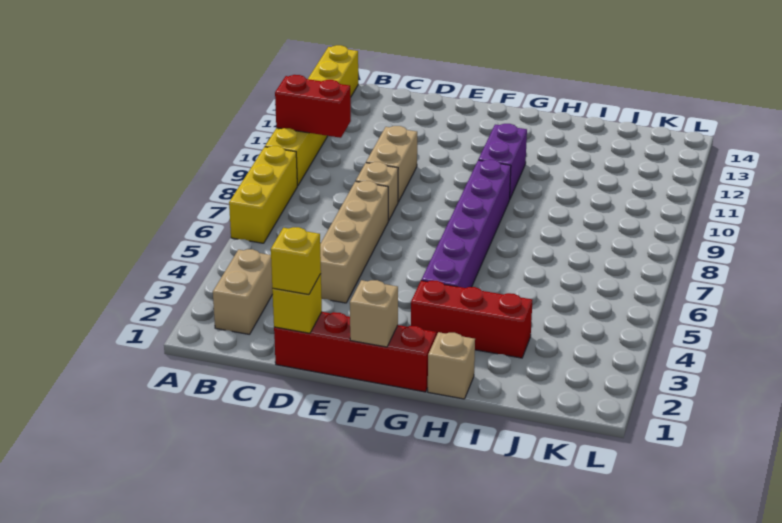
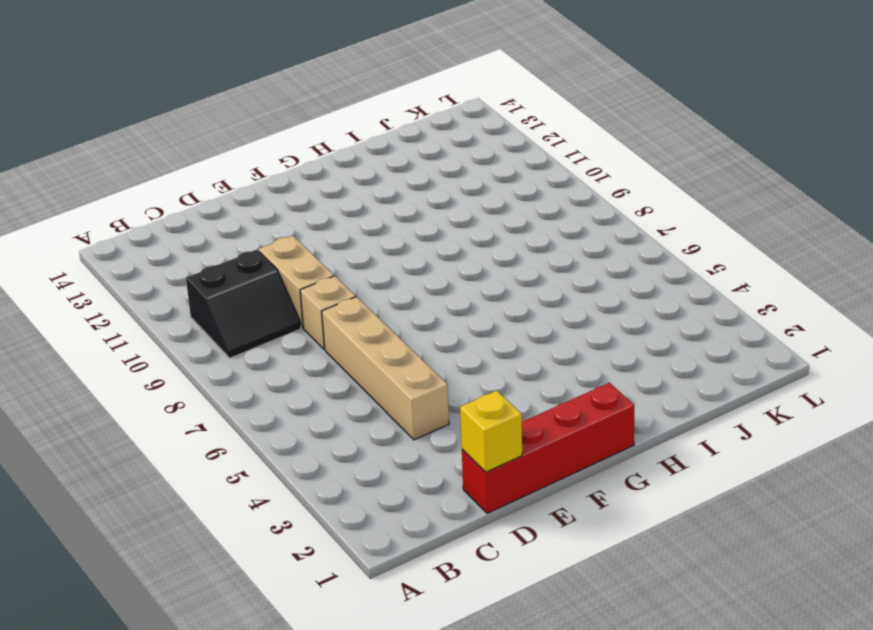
black 2x2 slope [186,250,301,358] -> none
none -> yellow 1x3 brick [229,146,297,243]
none -> yellow 1x6 brick [265,45,358,186]
none -> tan 1x2 brick [213,249,273,335]

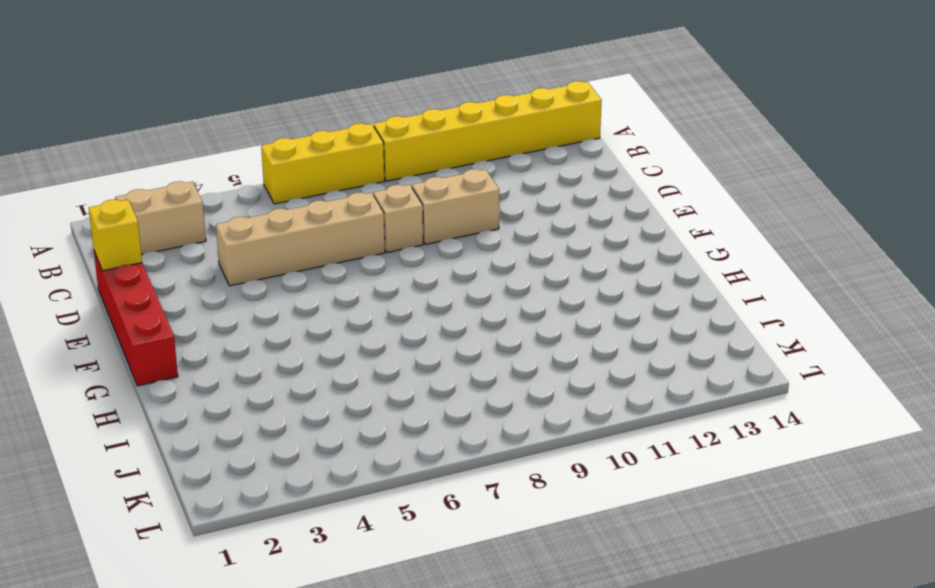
none -> red 1x3 brick [411,281,532,358]
none -> purple 1x6 brick [421,160,511,288]
none -> purple 1x2 brick [478,124,527,198]

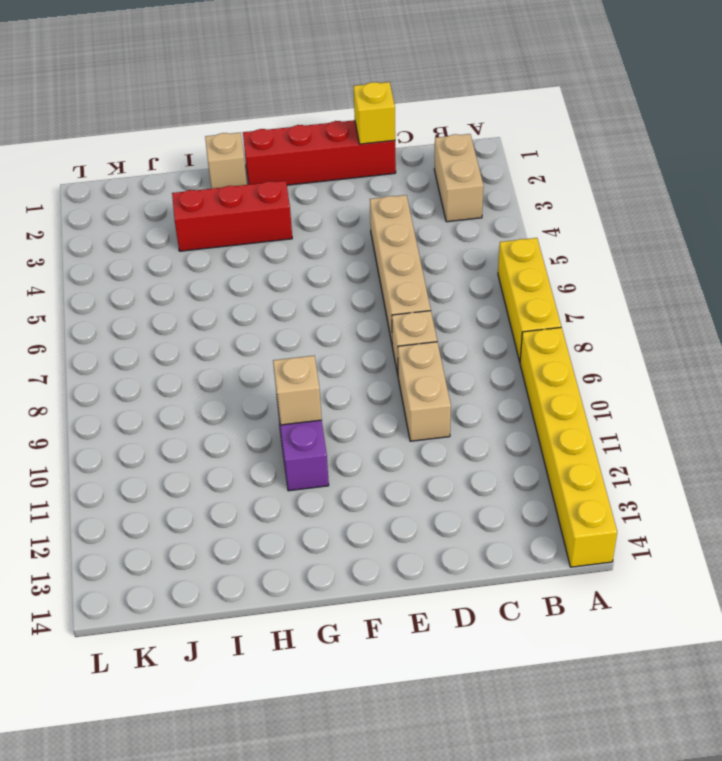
tan 1x1 brick [273,356,322,425] -> tan 1x1 brick moved to [350,280,398,347]
none -> purple 1x6 brick [421,160,511,288]
none -> red 1x2 brick [275,75,351,138]
none -> yellow 1x1 brick [271,227,321,294]

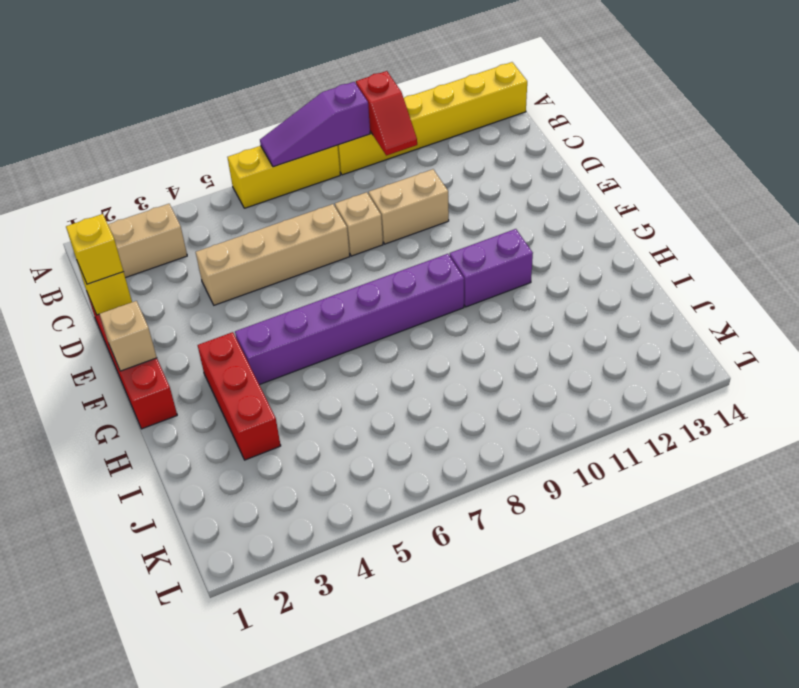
purple 1x3 slope [260,82,370,167] -> none
red 1x2 slope [356,71,417,155] -> red 1x2 brick [275,75,351,138]
none -> tan 1x1 brick [428,332,475,399]

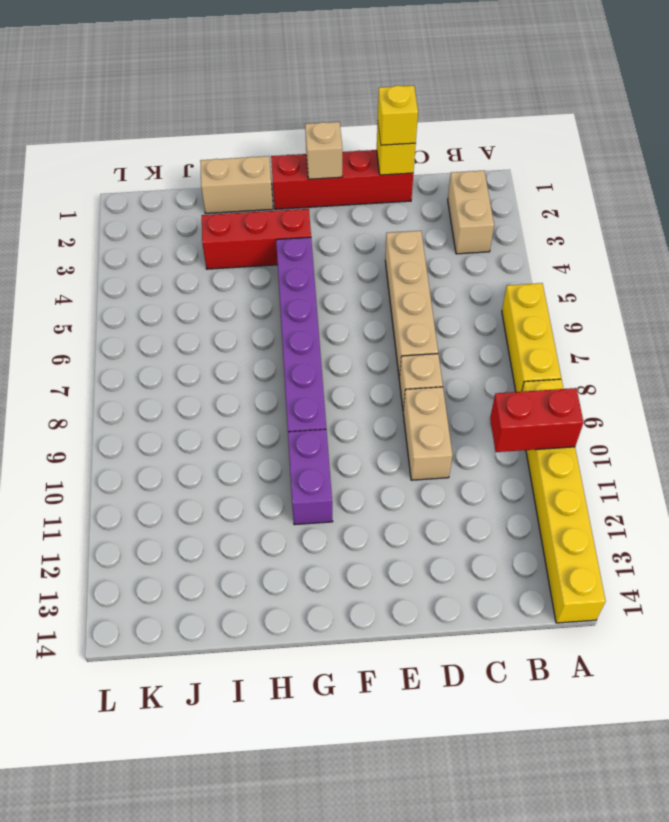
tan 1x2 brick [200,156,273,213] -> tan 1x1 brick [428,332,475,399]

